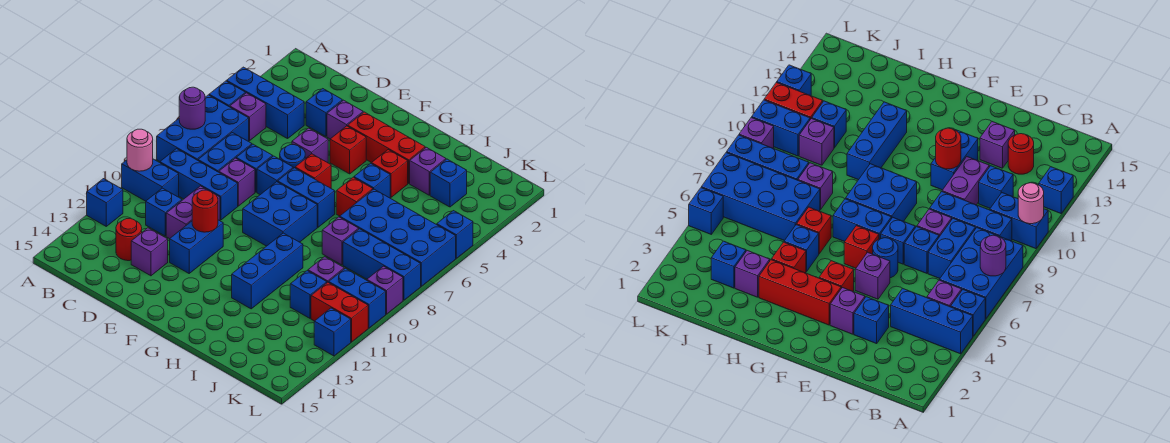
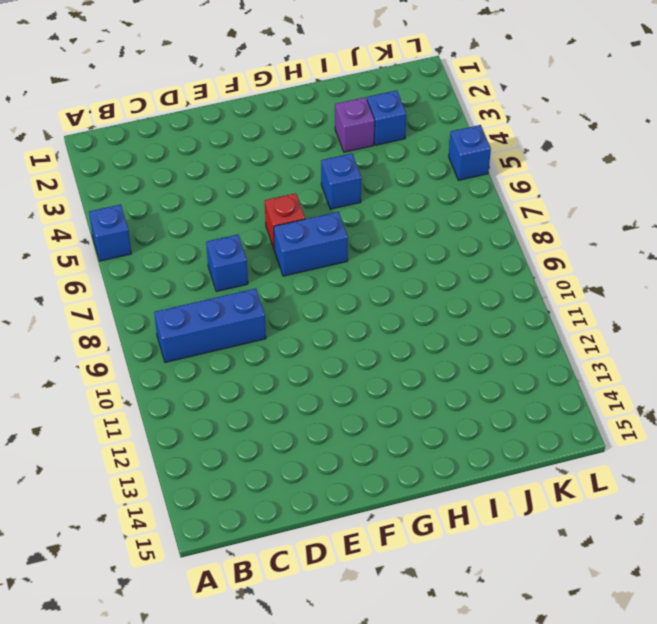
none -> blue 1x3 brick [227,67,304,139]
none -> blue 2x3 brick [157,95,249,161]
none -> blue 1x2 brick [122,159,179,201]
none -> blue 1x1 brick [87,179,123,226]

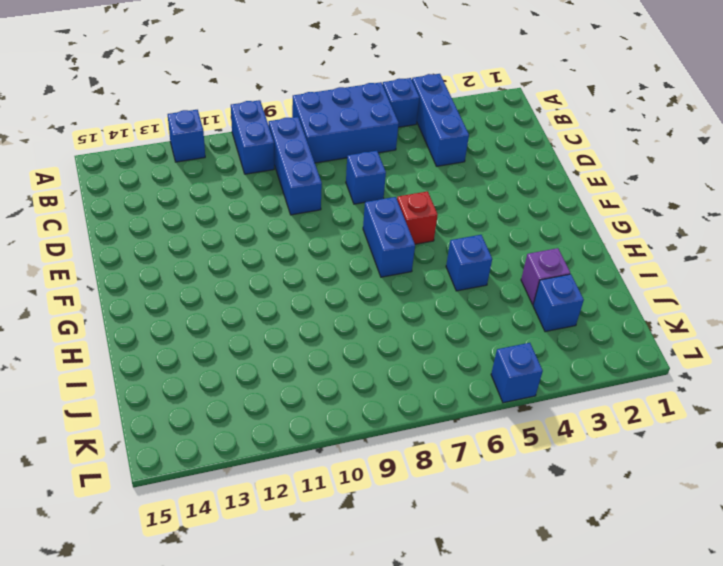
none -> purple 1x1 brick [230,93,266,141]
none -> blue 1x2 brick [198,133,252,172]
none -> blue 1x1 brick [146,188,182,236]
none -> red 1x1 round brick [116,219,142,261]

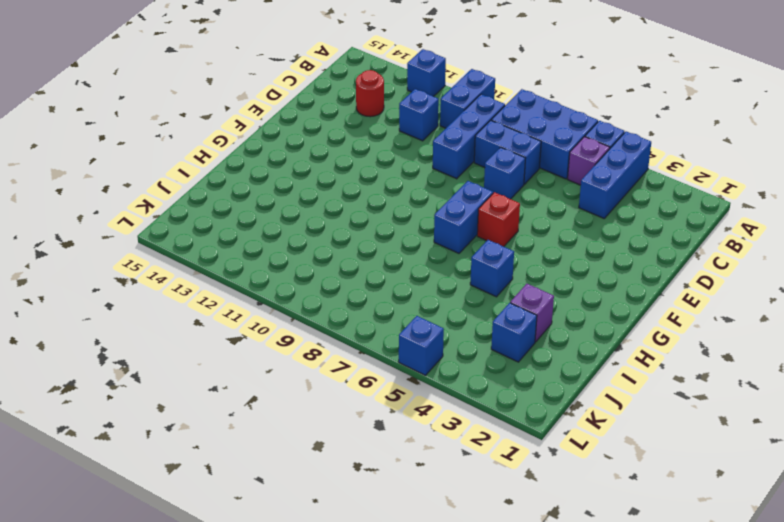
none -> blue 1x1 brick [306,89,342,136]
none -> purple 1x1 brick [219,158,255,206]
none -> purple 1x2 brick [166,186,220,239]
none -> purple 1x1 brick [131,228,168,276]

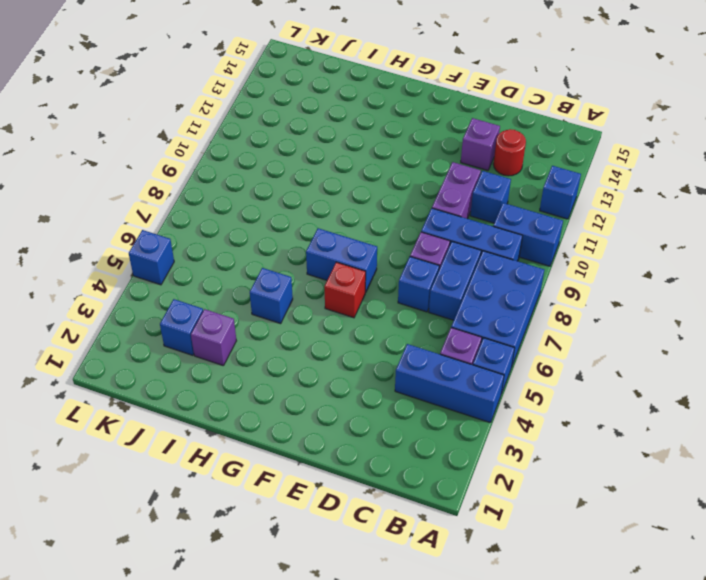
none -> blue 1x1 brick [306,89,342,136]
none -> purple 1x1 brick [327,100,363,139]
none -> purple 1x1 brick [292,128,328,163]
none -> blue 1x1 round brick [280,145,305,168]

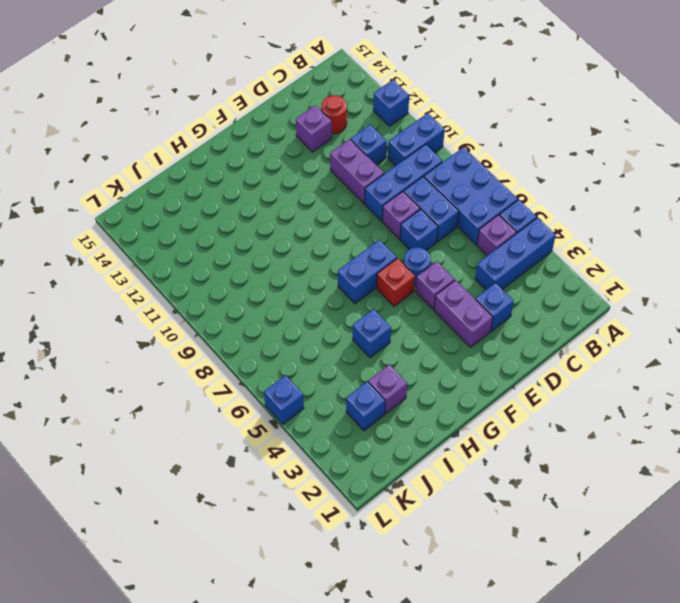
purple 1x2 brick [434,280,493,347] -> purple 1x1 brick [327,100,363,139]
none -> blue 1x1 brick [257,156,293,195]
none -> blue 1x2 brick [170,220,223,273]
none -> red 1x3 brick [348,112,425,183]
none -> red 1x1 brick [330,126,366,174]

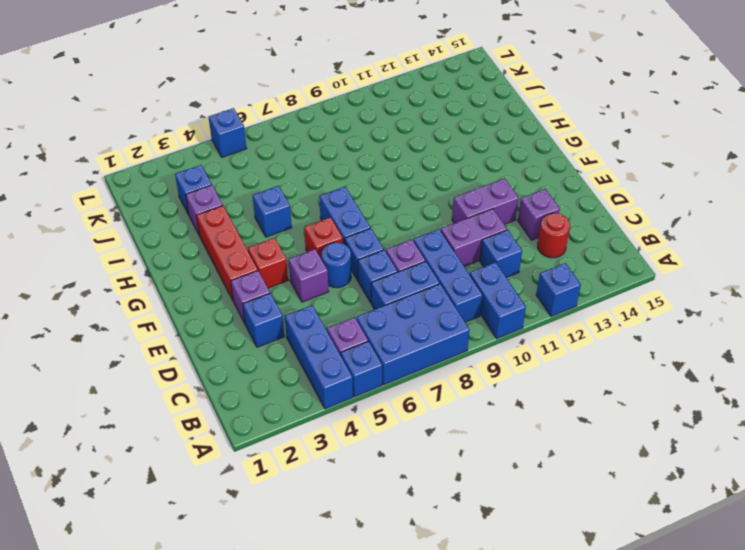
purple 1x2 brick [452,178,519,225] -> blue 1x2 brick [170,220,223,273]
none -> blue 2x2 brick [243,182,317,246]
none -> red 1x1 brick [371,150,408,197]
none -> red 1x1 brick [336,177,373,216]
none -> blue 1x3 brick [232,233,303,309]

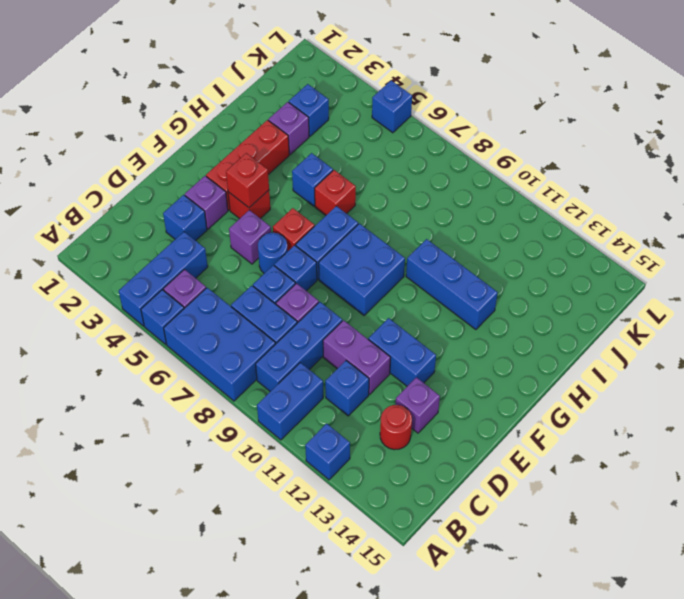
red 1x1 brick [226,153,269,208] -> red 1x1 brick moved to [371,150,408,197]
none -> blue 2x4 brick [340,189,456,286]
none -> purple 1x1 brick [322,217,359,265]
none -> blue 1x3 brick [343,229,421,300]
none -> purple 1x1 brick [308,257,344,282]

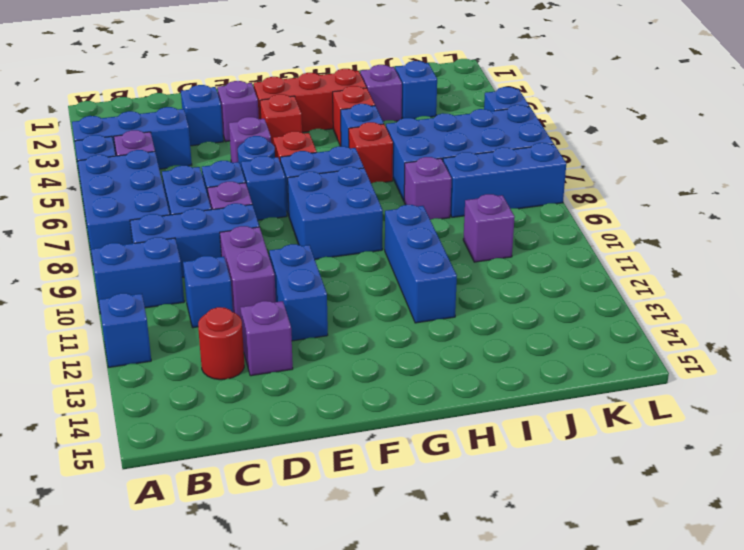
none -> blue 1x1 brick [290,271,327,318]
none -> blue 1x2 brick [329,268,386,328]
none -> red 1x2 brick [311,282,368,342]
none -> purple 1x1 brick [367,266,403,314]

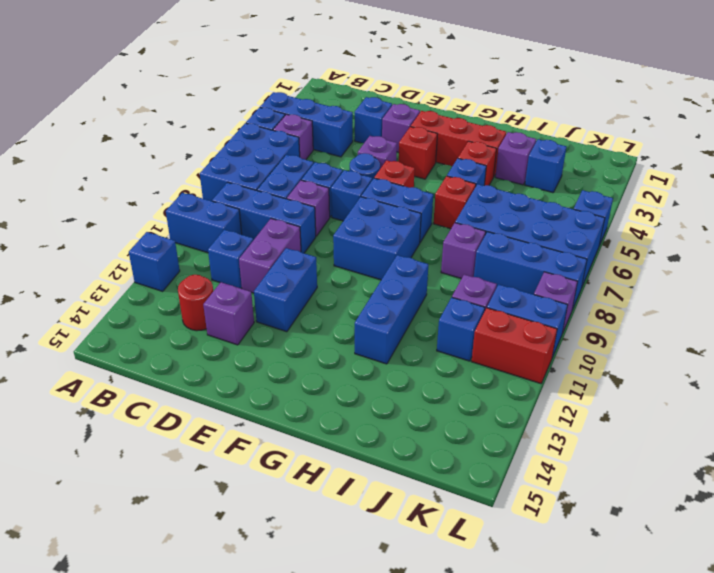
none -> blue 1x1 brick [314,308,351,356]
none -> purple 1x1 round brick [179,87,205,129]
none -> pink 1x1 round brick [127,129,153,171]
none -> red 1x1 round brick [192,190,218,232]

